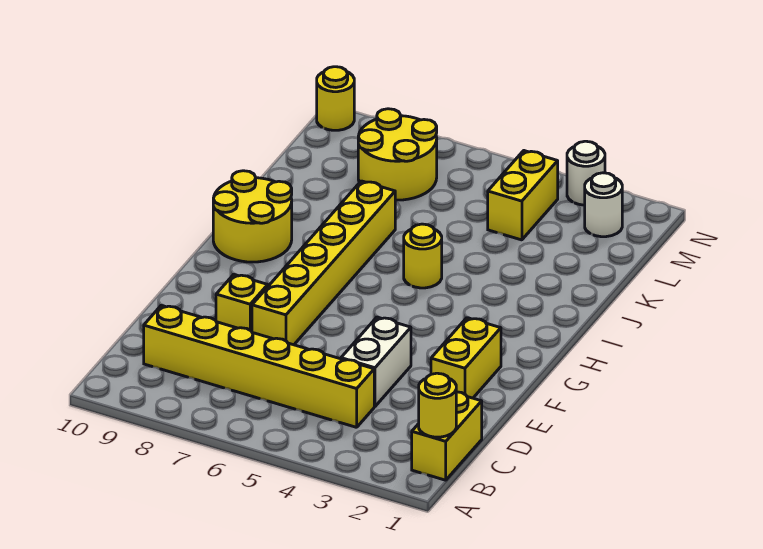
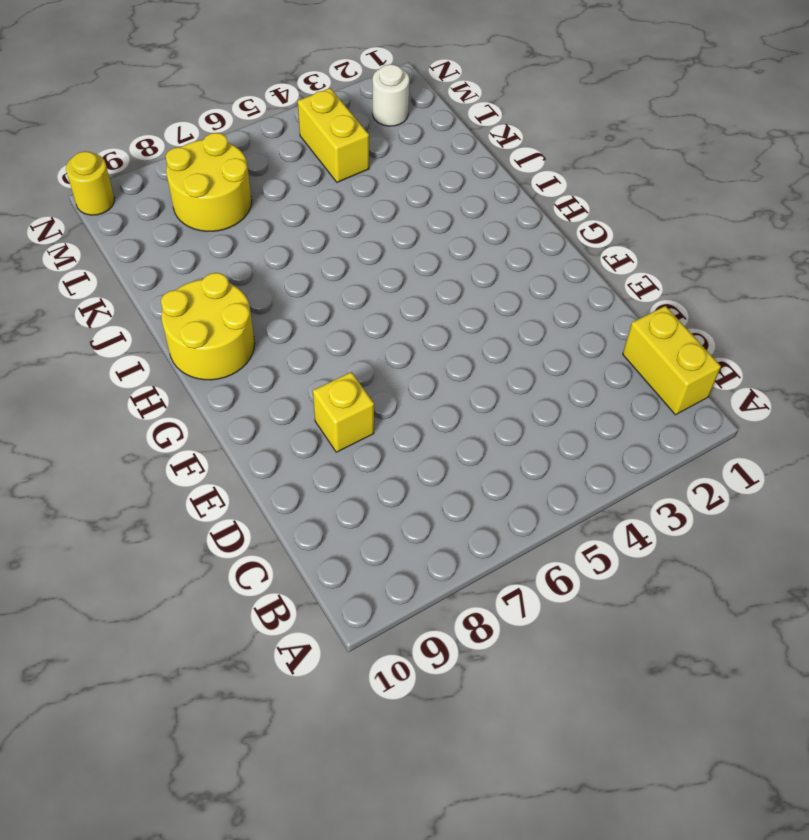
none -> yellow 1x6 brick [144,305,374,427]
none -> white 1x2 brick [341,317,411,407]
none -> yellow 1x2 brick [431,318,501,398]

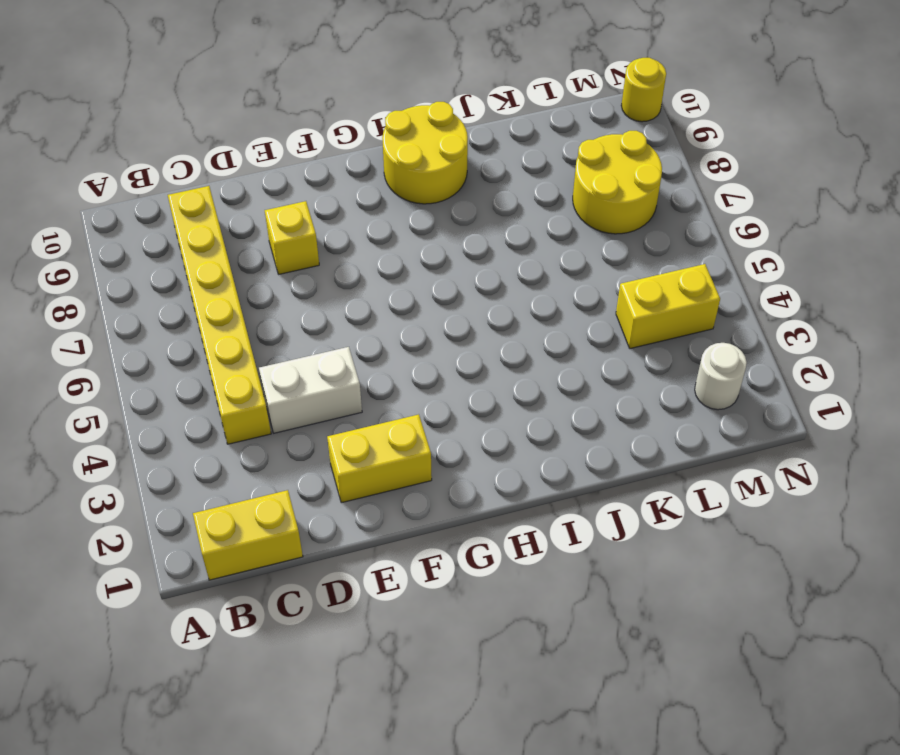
none -> yellow 1x6 brick [252,181,395,345]
none -> yellow 1x1 round brick [404,224,442,288]
none -> white 1x1 round brick [567,141,605,205]

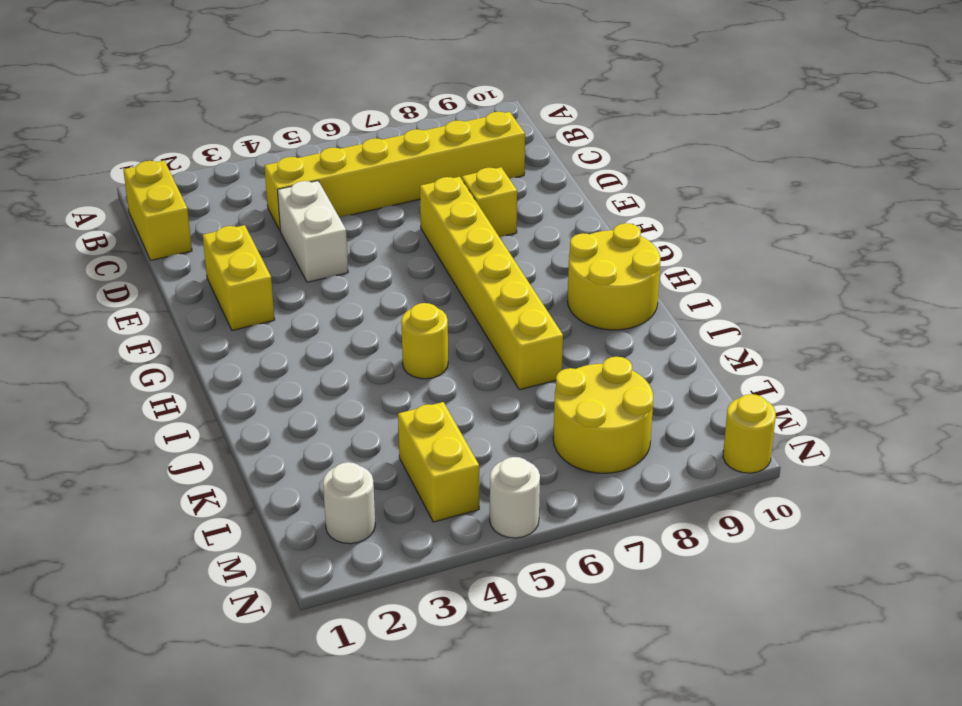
white 1x1 round brick [490,457,540,538] -> white 1x1 round brick moved to [567,141,605,205]
none -> yellow 1x1 round brick [419,373,456,437]

